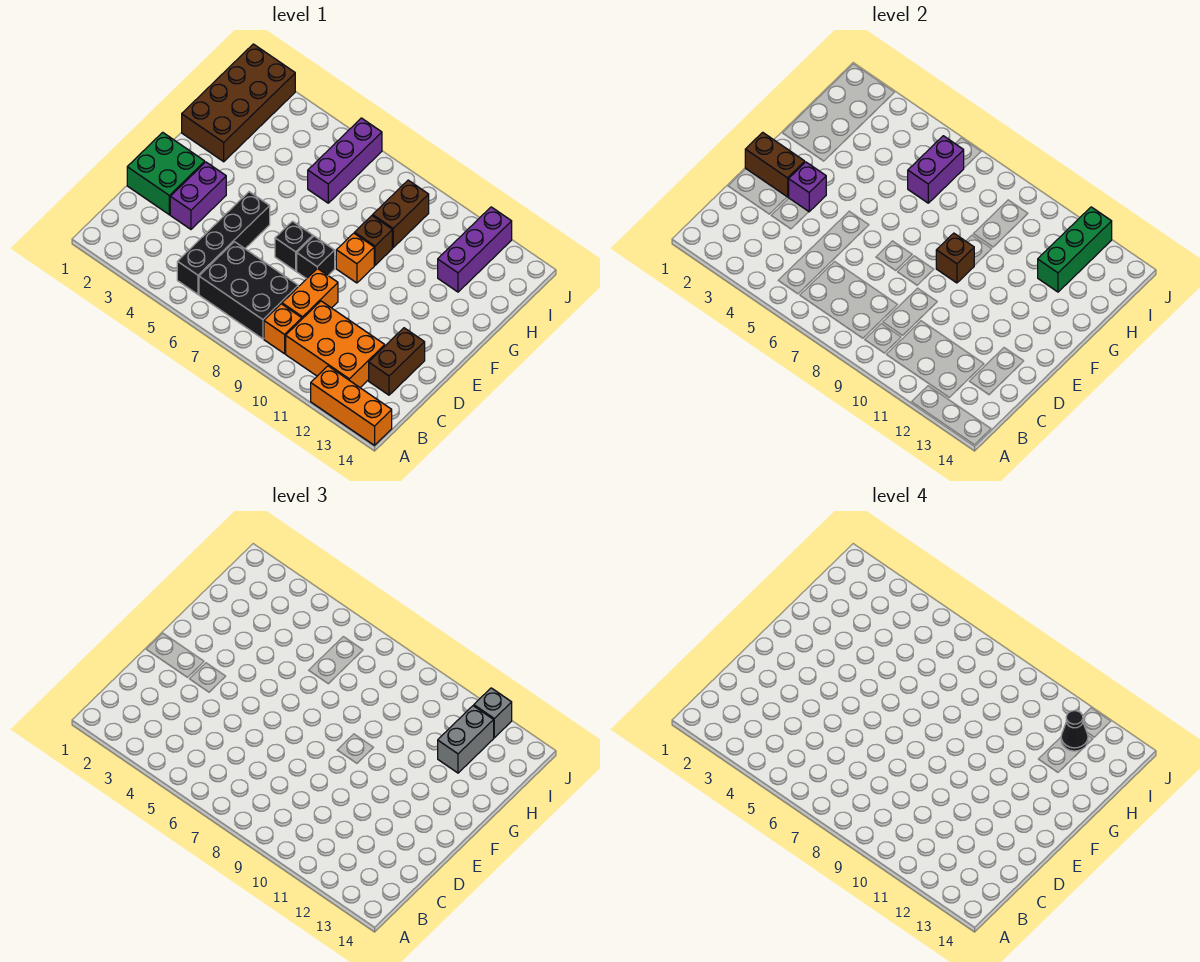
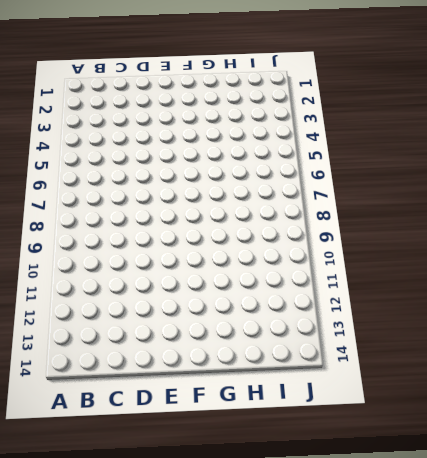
none -> orange 1x3 brick [311,366,392,445]
none -> black 1x4 brick [177,192,270,294]
none -> black 2x3 brick [199,242,298,339]

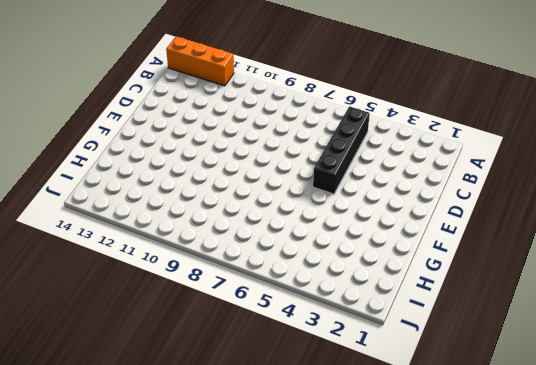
none -> black 2x3 brick [199,242,298,339]
none -> orange 1x1 brick [264,304,302,354]
none -> orange 2x3 brick [286,301,385,388]

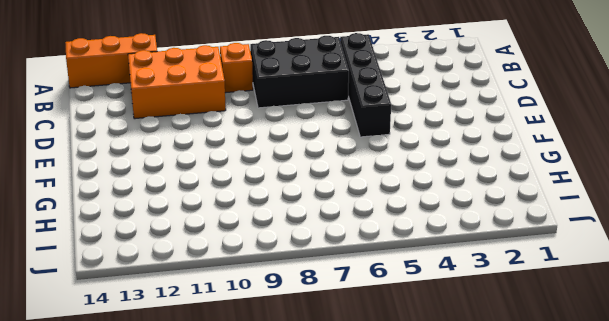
none -> orange 1x2 brick [282,268,338,319]
none -> brown 1x2 brick [369,328,425,395]
none -> green 2x2 brick [127,132,205,215]

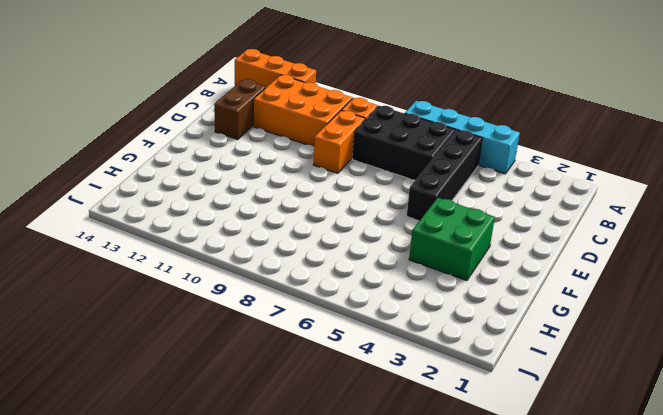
cyan 1x4 brick [405,101,520,174] -> none
green 2x2 brick [409,198,495,281] -> green 2x2 brick moved to [127,132,205,215]
none -> purple 1x2 brick [170,162,226,229]
none -> black 1x1 brick [275,221,313,271]
none -> black 1x1 brick [297,236,335,279]

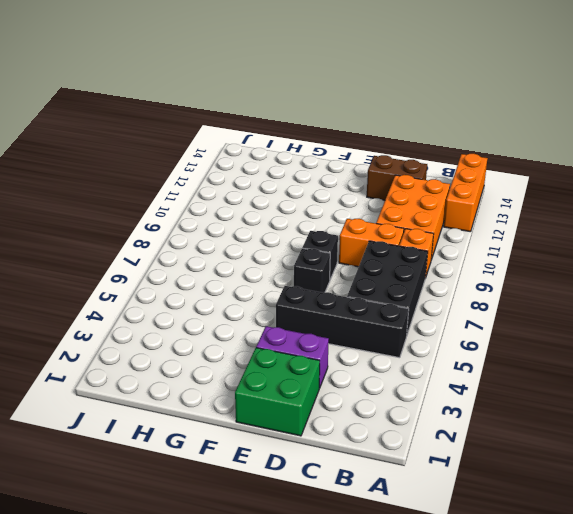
none -> orange 1x1 brick [336,233,374,283]
none -> brown 2x4 brick [182,44,295,162]
none -> brown 1x1 brick [355,216,392,265]

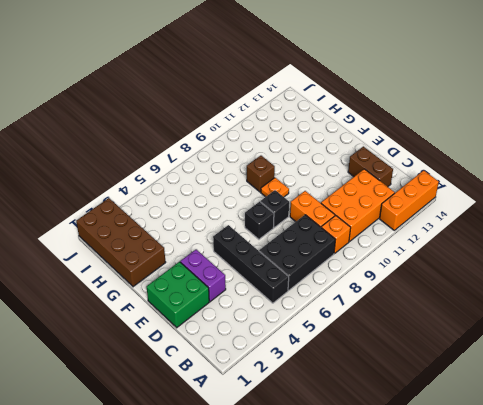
orange 1x1 plate [261,178,289,197] -> orange 1x1 brick [336,233,374,283]
none -> purple 1x3 brick [308,118,382,203]
none -> brown 1x2 brick [373,180,429,248]
none -> purple 1x3 brick [438,207,512,292]

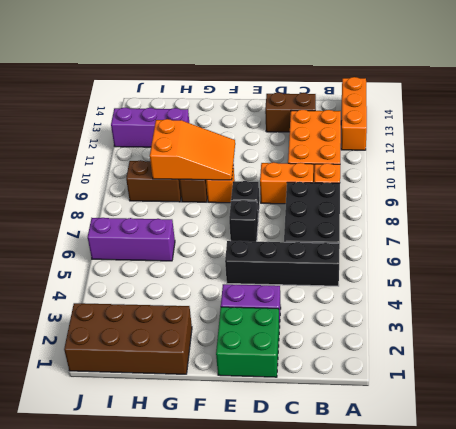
orange 2x3 slope [150,119,235,180] -> brown 1x1 brick [936,233,974,283]
none -> brown 1x2 brick [745,132,805,197]
none -> purple 1x1 brick [789,162,826,212]
none -> purple 1x2 brick [908,136,964,203]

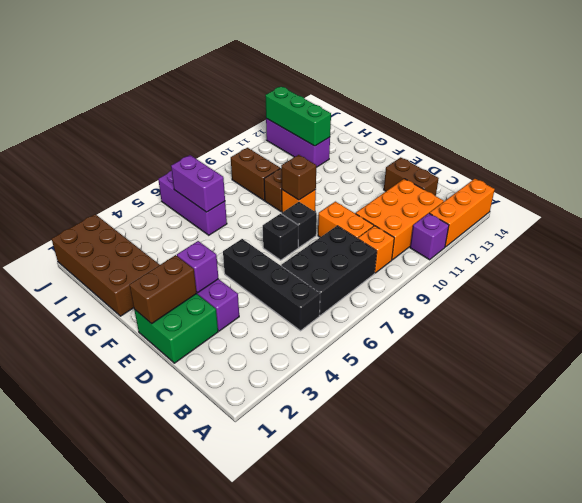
purple 1x1 brick [410,213,449,260] -> none
none -> grey 1x2 brick [438,706,494,773]
none -> grey 1x1 brick [474,688,512,738]
none -> black 1x1 cone [1061,711,1088,751]

